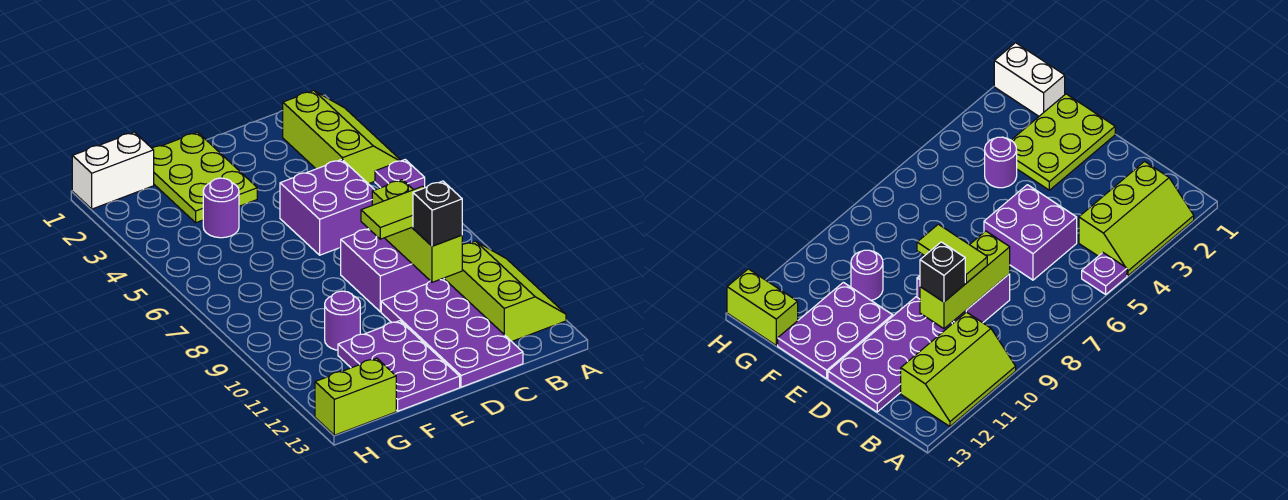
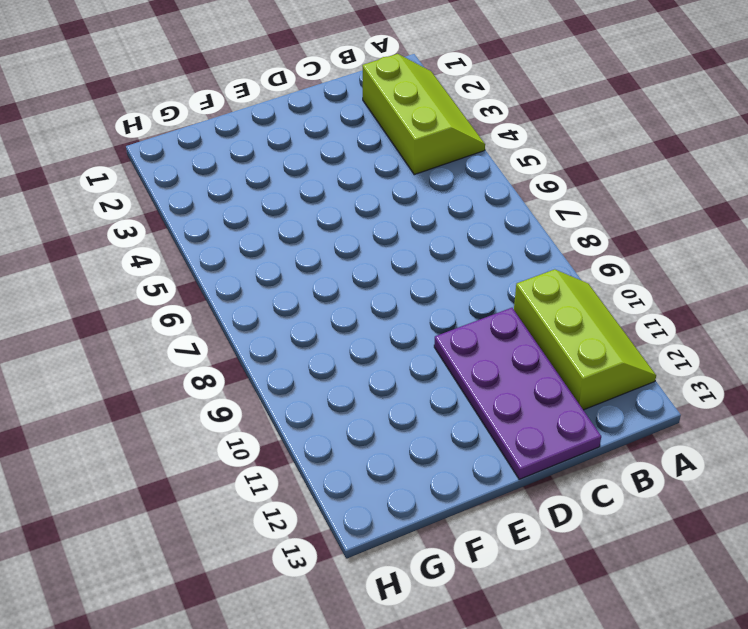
none -> purple 1x1 plate [375,160,425,190]
none -> purple 2x2 brick [280,159,374,255]
none -> purple 2x2 brick [340,229,430,312]

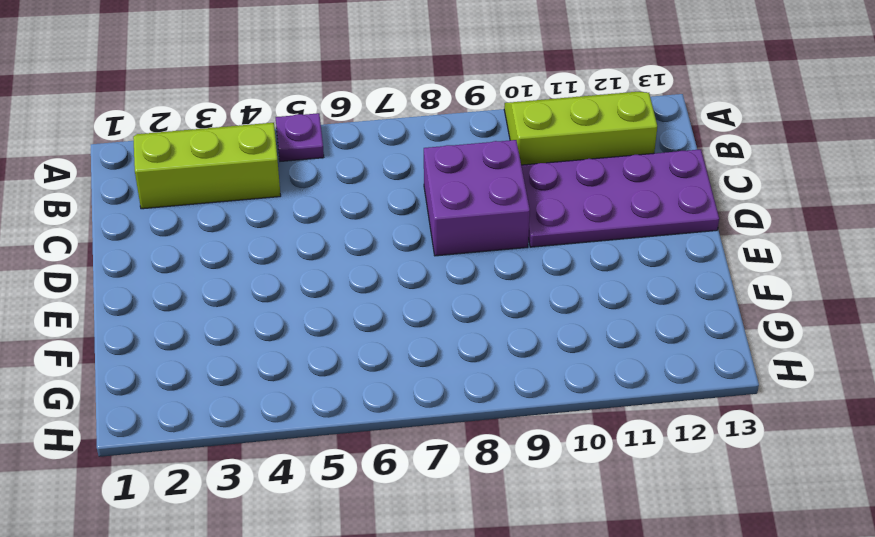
none -> purple 2x2 brick [280,159,374,255]
none -> lime 2x3 plate [152,132,257,223]
none -> purple 2x3 plate [338,321,460,411]

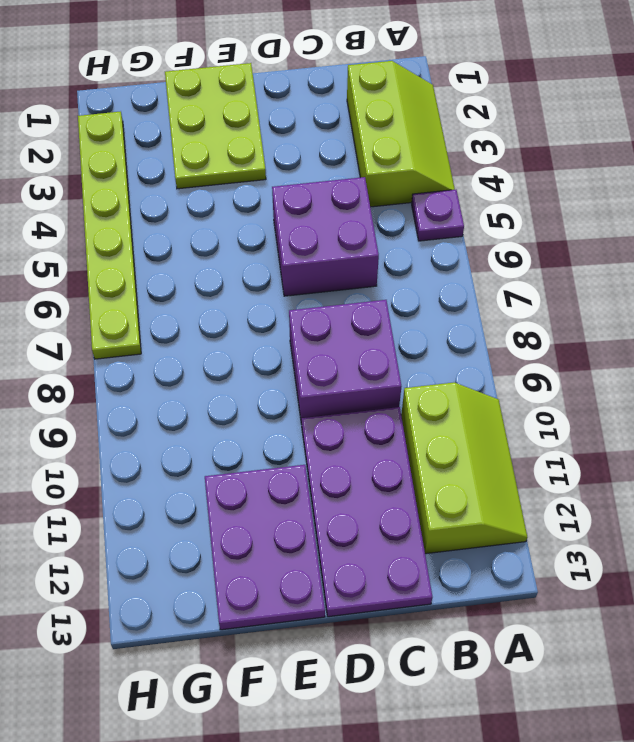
lime 1x6 plate [78,111,141,359] -> none
none -> purple 1x1 round brick [203,178,239,238]
none -> purple 1x1 round brick [325,291,360,350]
none -> white 1x2 brick [72,132,154,209]

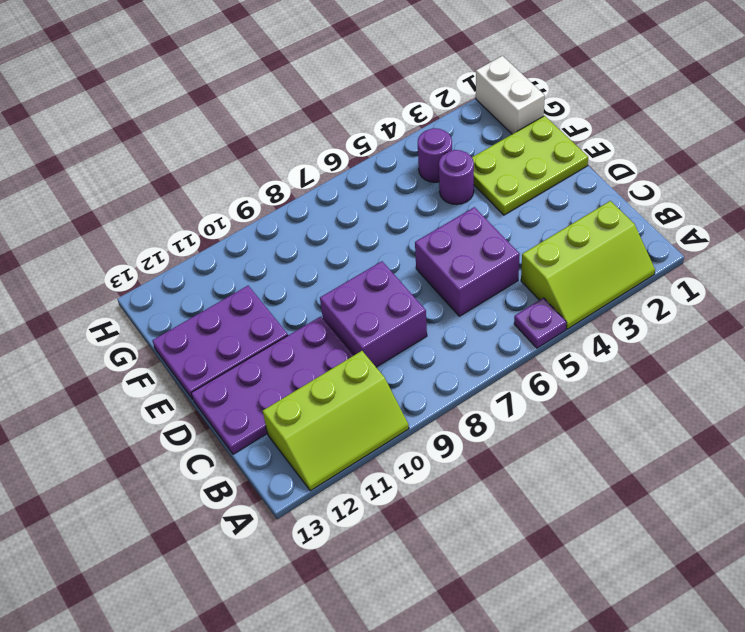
purple 1x1 round brick [418,128,452,182] -> purple 1x1 round brick moved to [325,291,360,350]
none -> lime 1x2 brick [315,358,396,435]
none -> lime 1x3 brick [372,180,462,282]
none -> lime 1x2 tile [361,186,424,239]

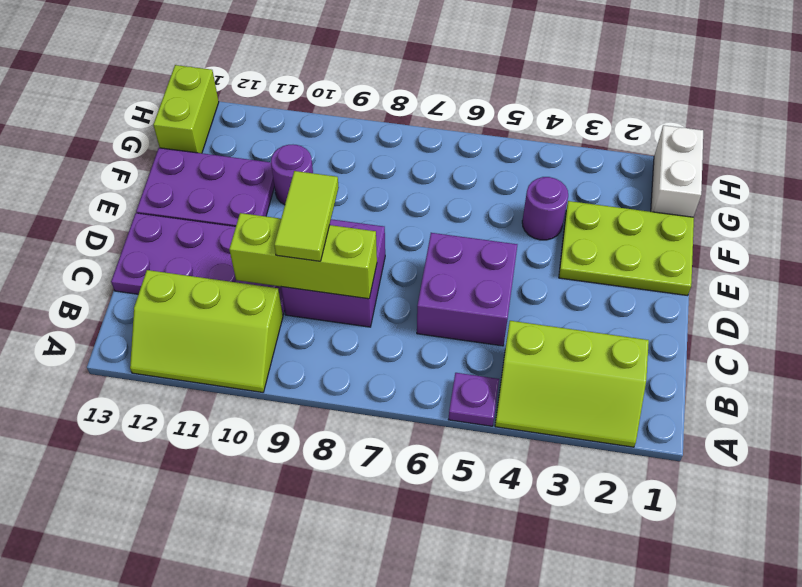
none -> black 1x1 brick [413,181,462,246]

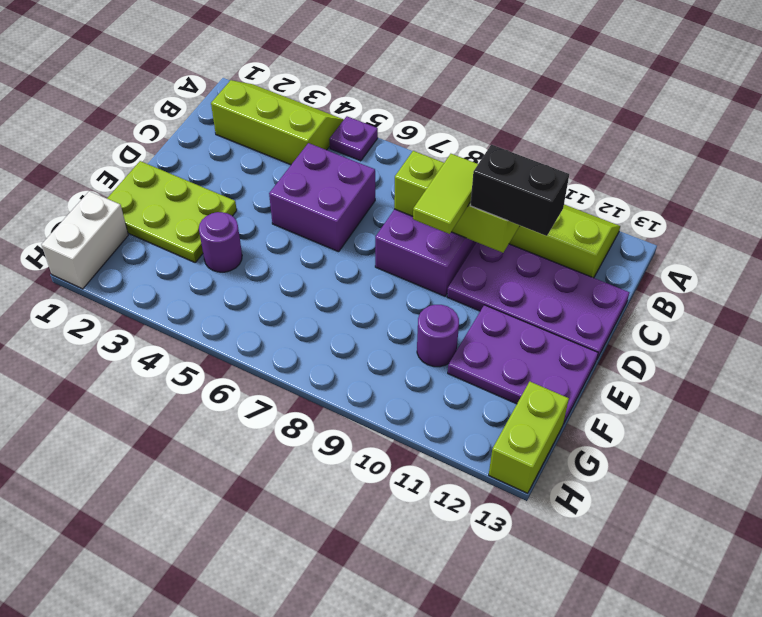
black 1x2 brick [470,144,569,236] -> black 1x1 brick [413,181,462,246]

